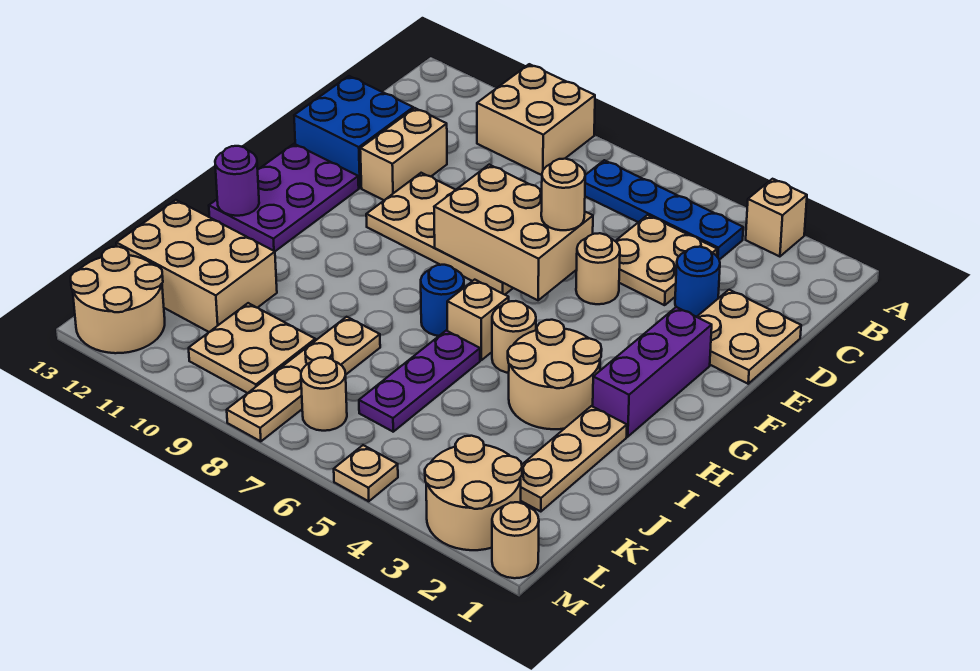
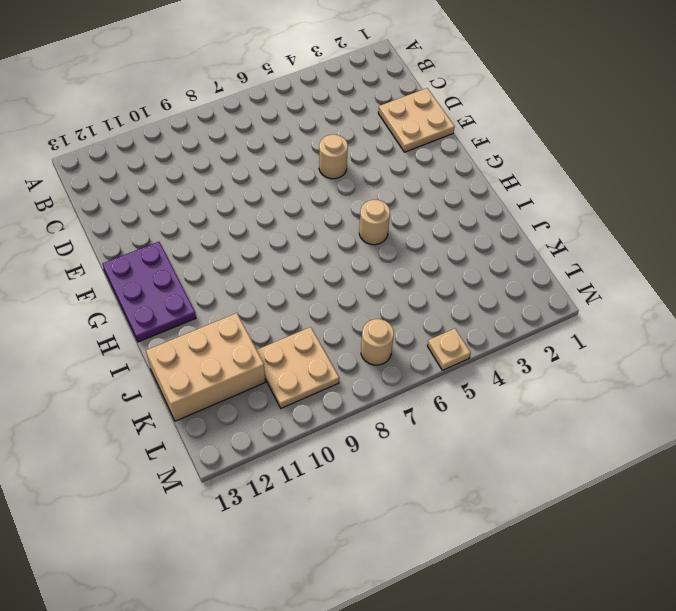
none -> tan 1x1 brick [746,179,807,257]
none -> tan 2x2 brick [477,64,595,175]
none -> blue 1x4 plate [585,160,743,260]

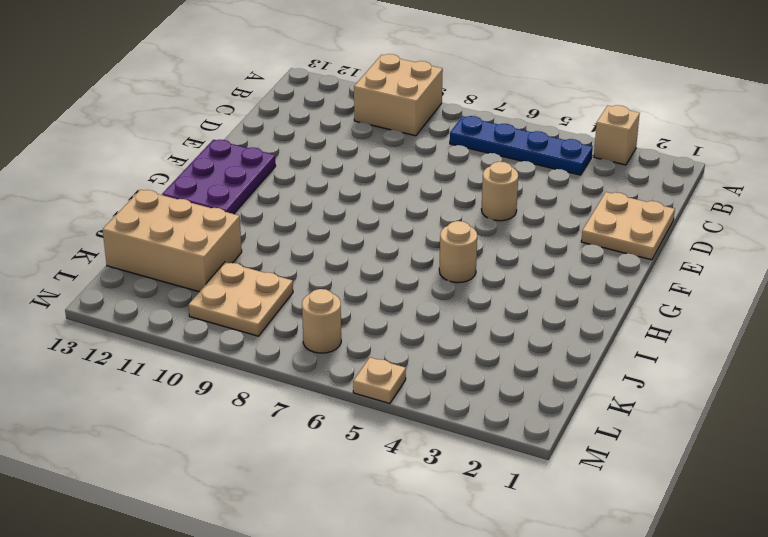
none -> tan 2x2 plate [616,215,717,305]
none -> blue 1x1 round brick [675,247,720,317]
none -> tan 1x2 brick [360,108,447,200]

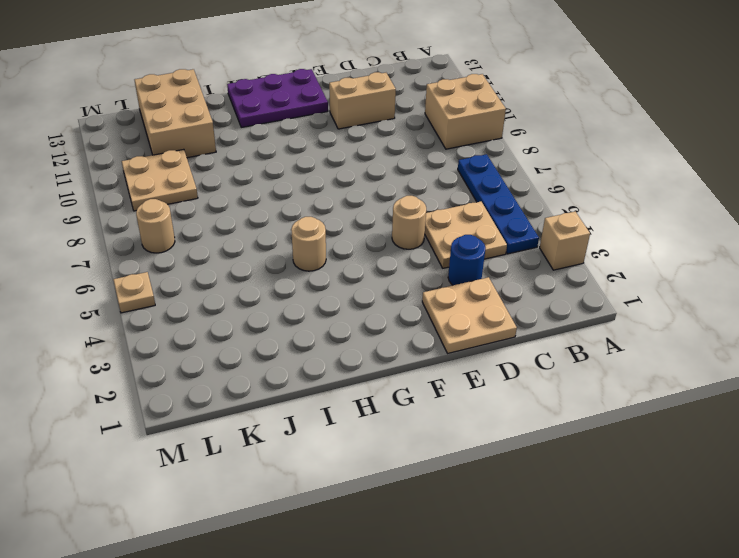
none -> blue 2x2 brick [294,76,413,188]
none -> tan 2x4 plate [366,173,513,295]
none -> purple 1x3 brick [593,307,712,437]

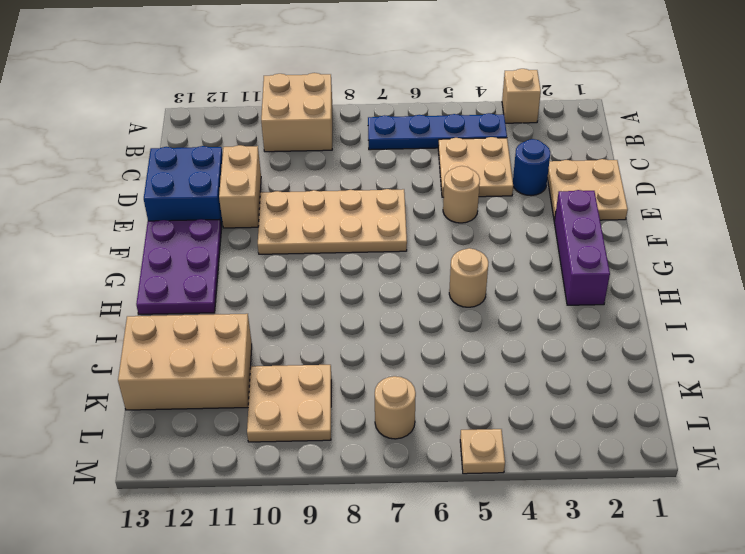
none -> tan 2x2 round brick [508,320,602,429]
none -> tan 1x1 brick [447,280,509,360]
none -> blue 1x1 round brick [421,265,464,336]

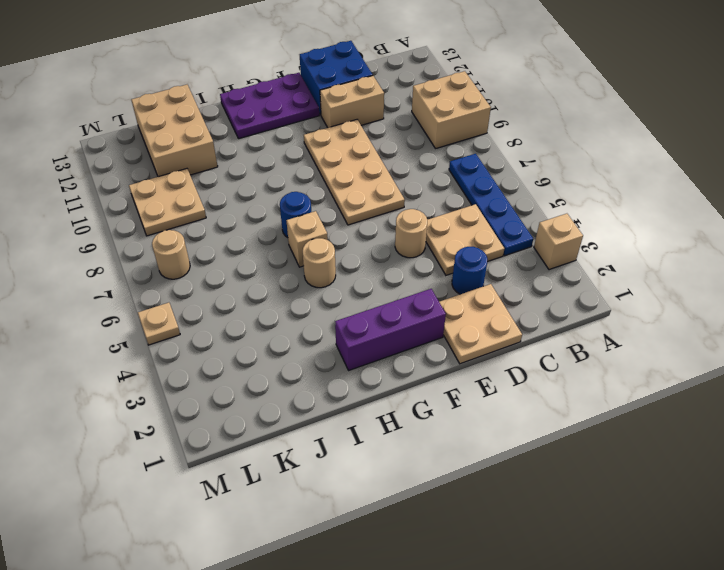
none -> tan 2x2 round brick [508,320,602,429]
none -> tan 1x3 plate [521,406,627,512]
none -> purple 1x3 plate [359,331,480,432]

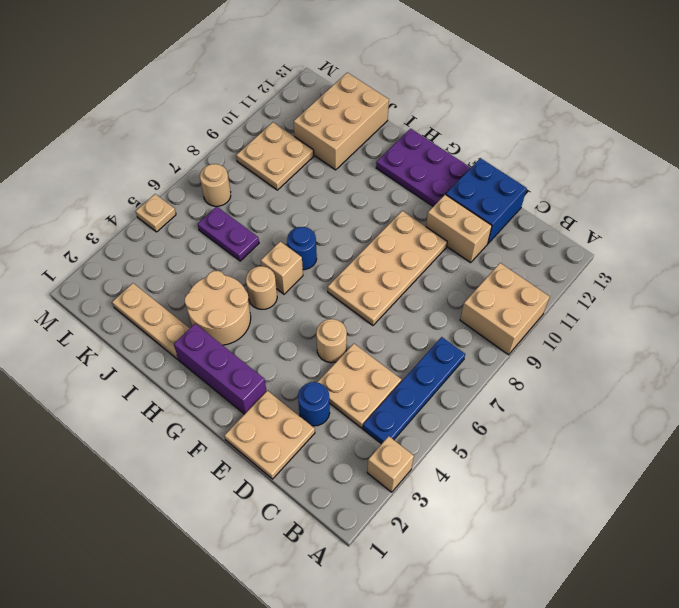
purple 1x2 plate [198,206,259,261] -> purple 1x3 plate [359,331,480,432]
none -> tan 1x4 plate [227,317,380,441]
none -> tan 2x2 round brick [425,436,522,550]
none -> tan 2x2 round brick [71,247,165,353]

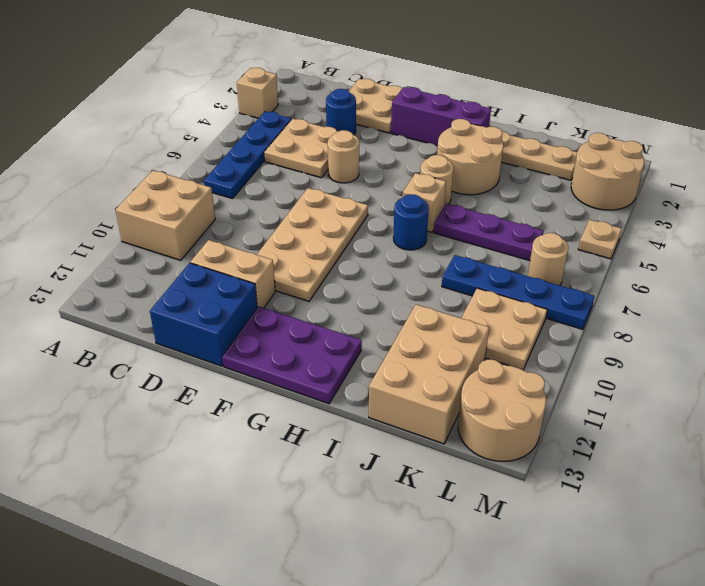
blue 1x4 plate [442,255,594,329] -> tan 1x4 plate [227,317,380,441]
none -> tan 1x1 round brick [492,502,539,578]
none -> tan 2x3 brick [434,165,593,300]
none -> purple 1x1 round brick [215,146,259,216]

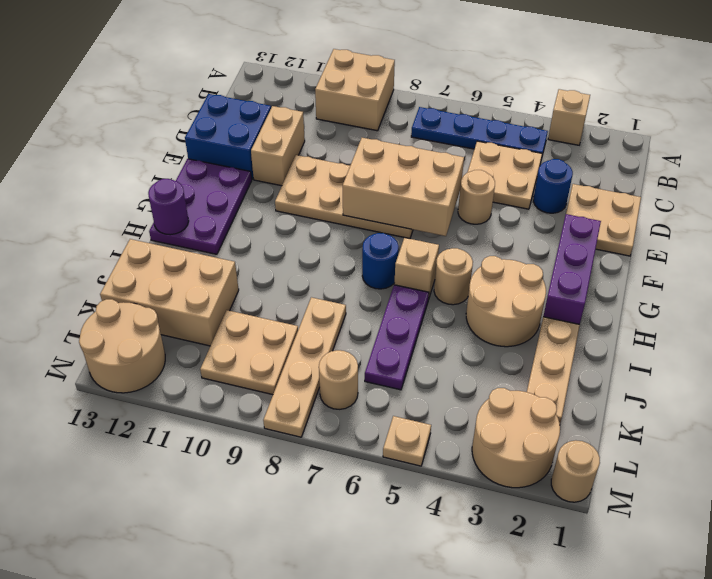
none -> tan 1x1 round brick [541,159,585,230]

